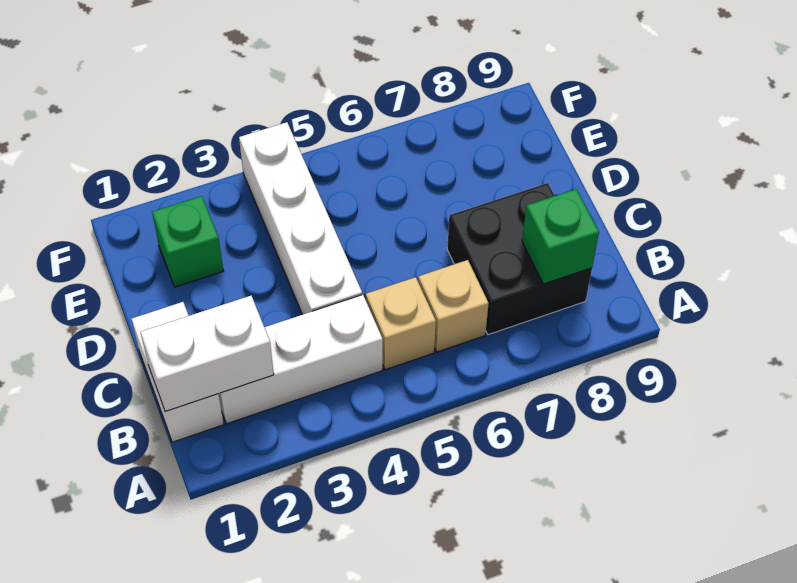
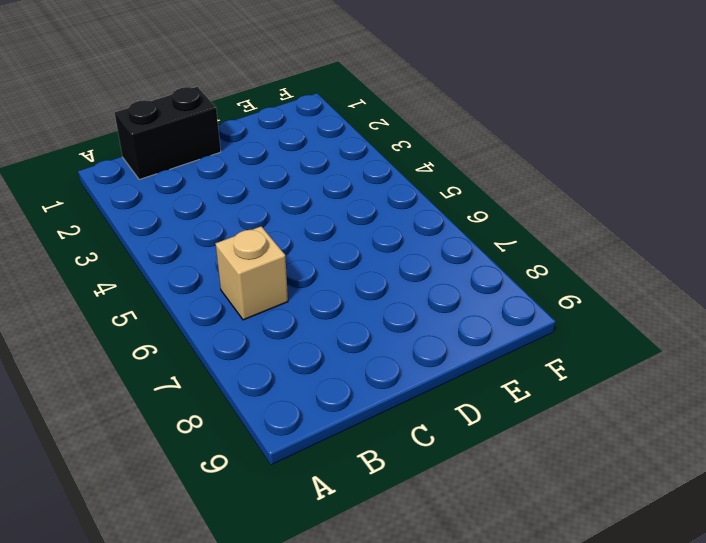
black 1x2 brick [115,87,221,180] -> white 1x2 brick [132,302,224,442]
none -> white 1x3 brick [219,295,383,424]
none -> tan 1x1 brick [366,277,436,370]

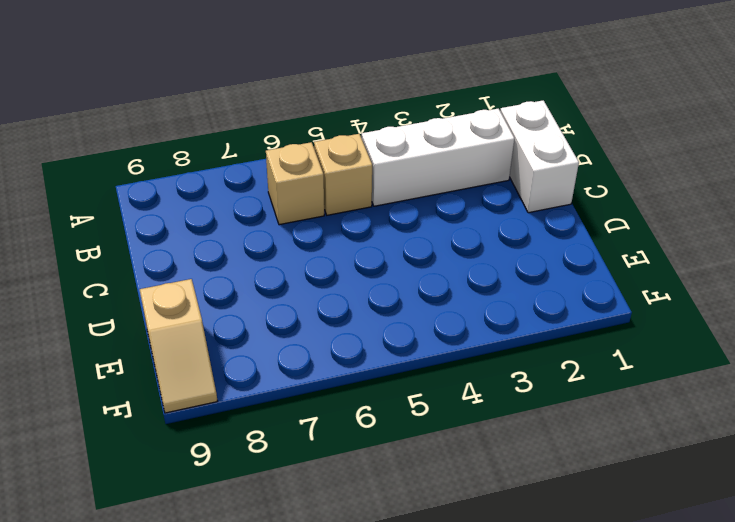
tan 1x2 slope [140,279,217,413] -> none
none -> black 2x2 brick [447,183,592,335]
none -> white 1x4 brick [239,122,362,315]

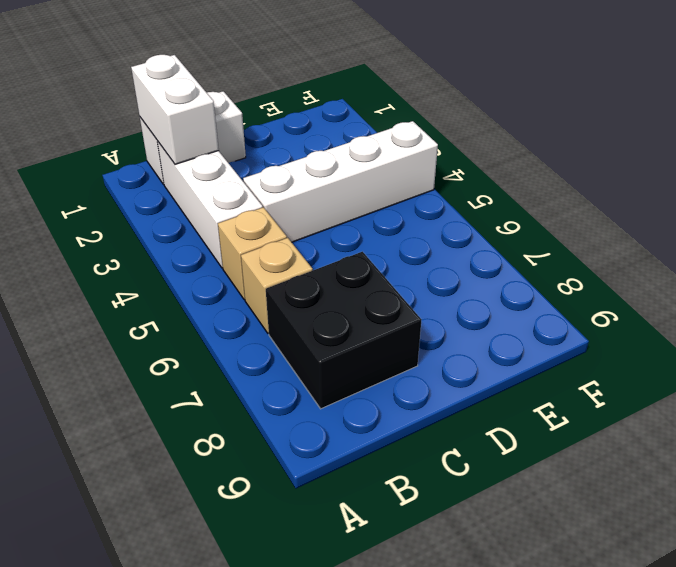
none -> green 1x1 brick [152,196,223,287]
none -> green 1x1 brick [522,189,599,284]

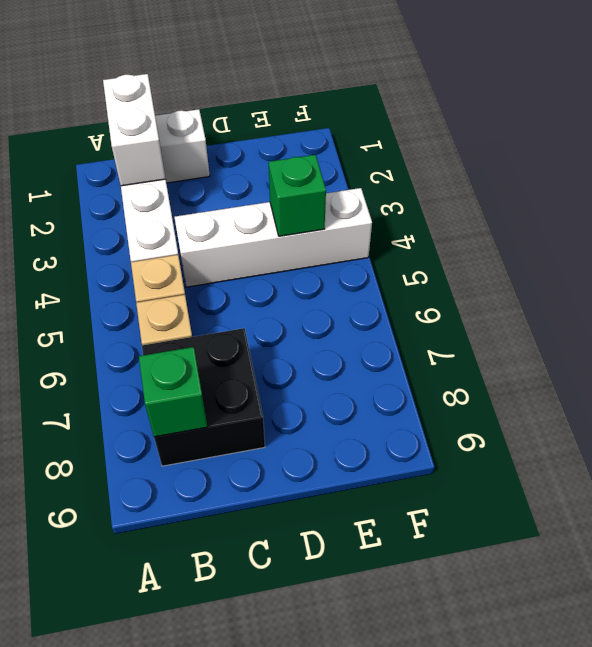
green 1x1 brick [269,155,326,236] -> green 1x1 brick moved to [152,196,223,287]

